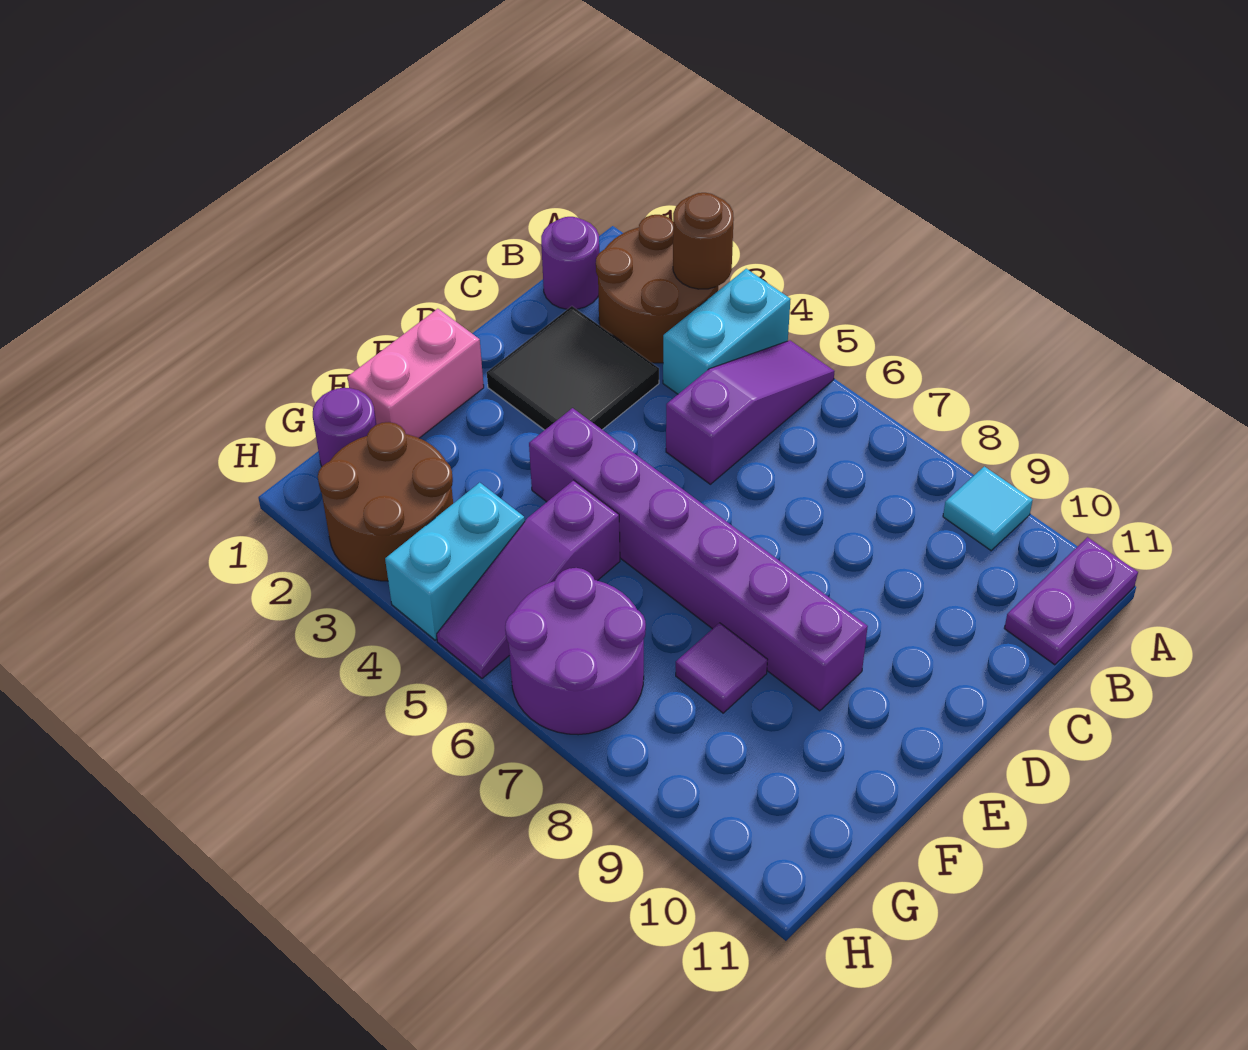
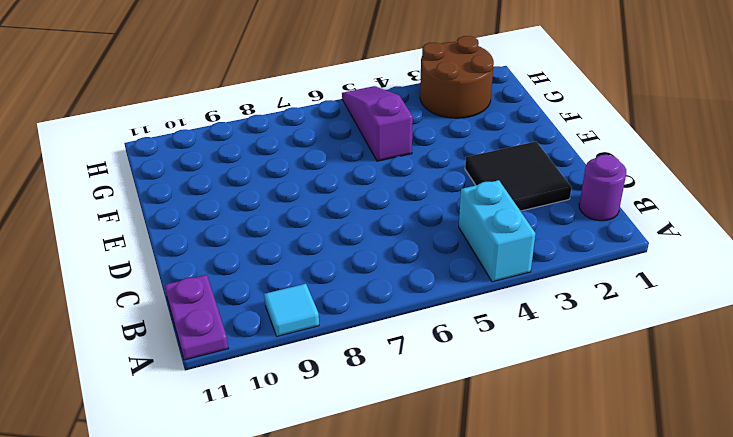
none -> brown 2x2 round brick [596,215,718,363]
none -> purple 1x3 slope [666,340,835,484]
none -> pink 1x2 brick [348,309,484,438]

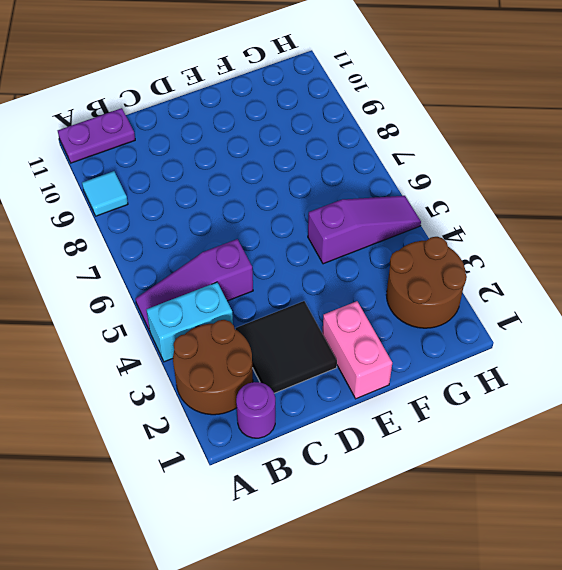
pink 1x2 brick [322,301,392,399] -> pink 1x2 brick turned to [348,309,484,438]
none -> purple 1x6 brick [529,408,868,711]
none -> purple 1x1 tile [676,623,767,713]
none -> purple 1x1 round brick [313,388,376,466]

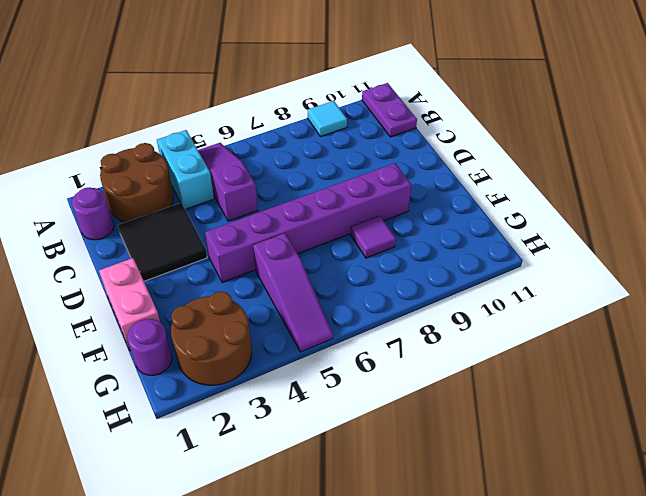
none -> cyan 1x2 brick [385,483,525,640]
none -> purple 2x2 round brick [505,568,646,735]
none -> brown 1x1 round brick [673,193,734,289]

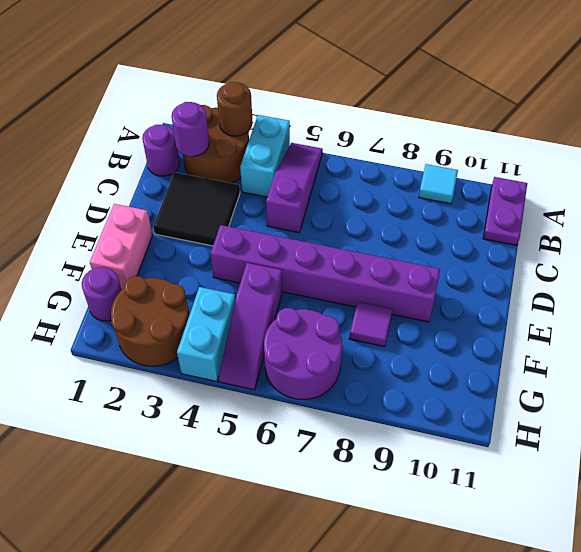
purple 1x1 round brick [171,102,209,156] -> none

